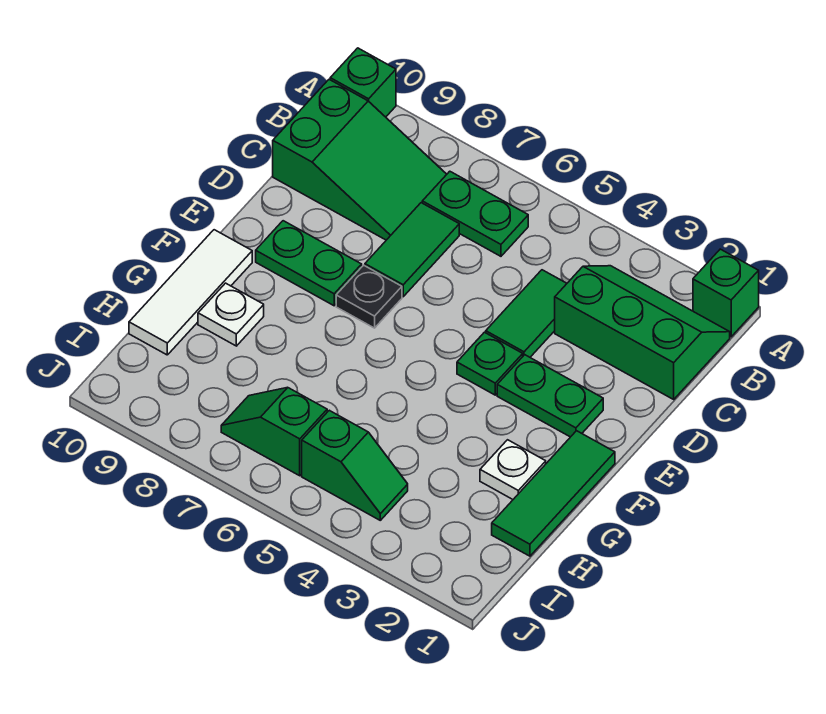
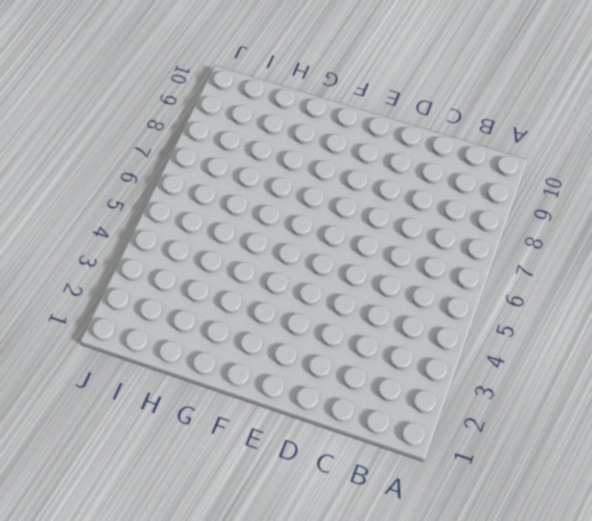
none -> green 1x1 brick [693,249,759,337]
none -> green 1x1 brick [330,48,396,117]
none -> green 2x3 slope [555,266,730,399]

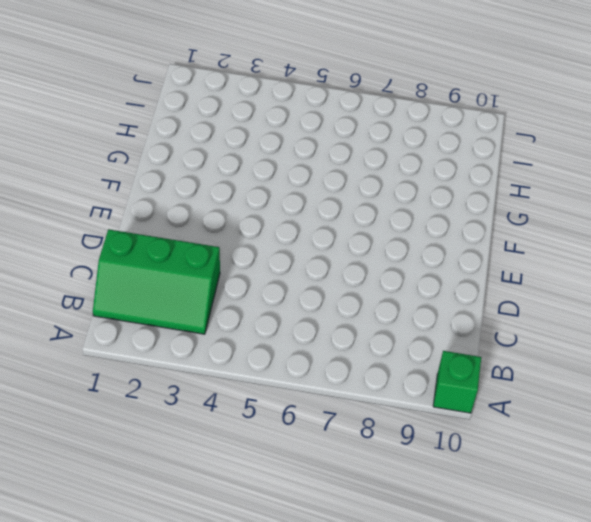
none -> green 1x1 brick [693,249,759,337]
none -> green 1x2 plate [422,171,528,256]
none -> green 2x3 slope [273,80,447,240]

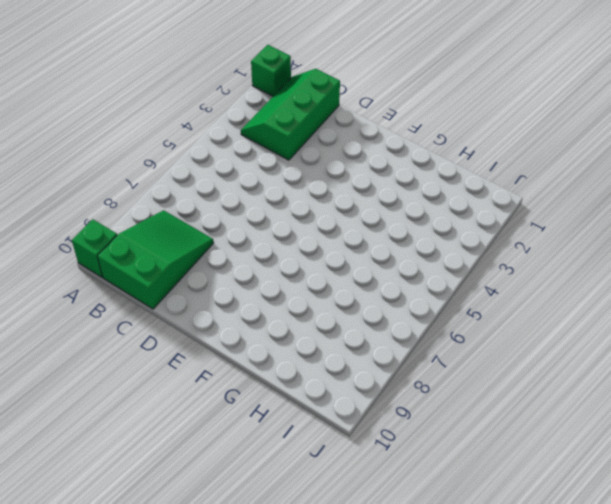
none -> green 1x2 plate [422,171,528,256]
none -> green 1x2 tile [486,270,567,357]
none -> green 1x2 tile [365,203,459,297]

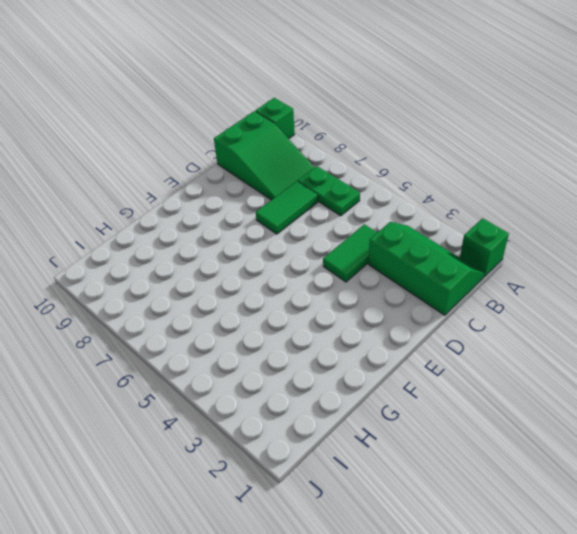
none -> green 1x2 plate [497,355,603,437]
none -> green 1x1 plate [457,332,523,395]
none -> black 1x1 plate [336,265,402,328]

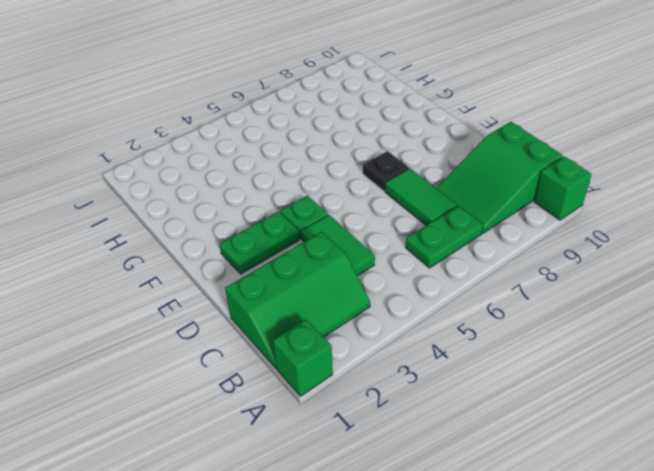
none -> green 1x2 plate [256,221,362,306]
none -> green 1x3 tile [492,431,615,556]
none -> white 1x3 tile [129,230,252,355]

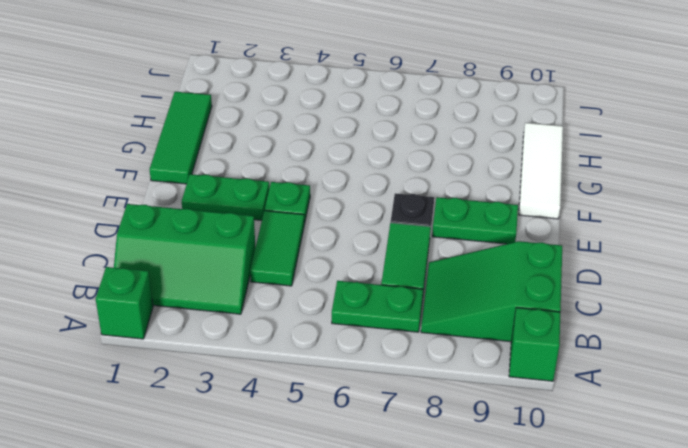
none -> white 1x1 plate [480,440,546,499]
none -> white 1x1 plate [198,283,264,346]
none -> green 1x2 slope [302,410,408,520]

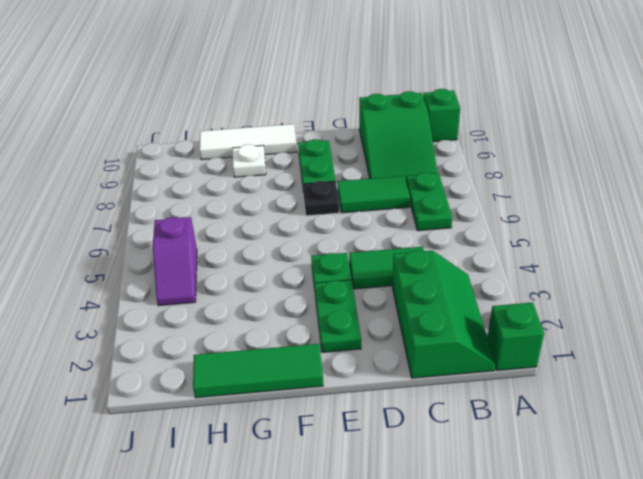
purple 1x2 slope [153,217,197,306] -> green 1x2 slope [302,410,408,520]
none -> white 1x1 plate [480,440,546,499]
none -> green 1x2 slope [221,388,327,476]

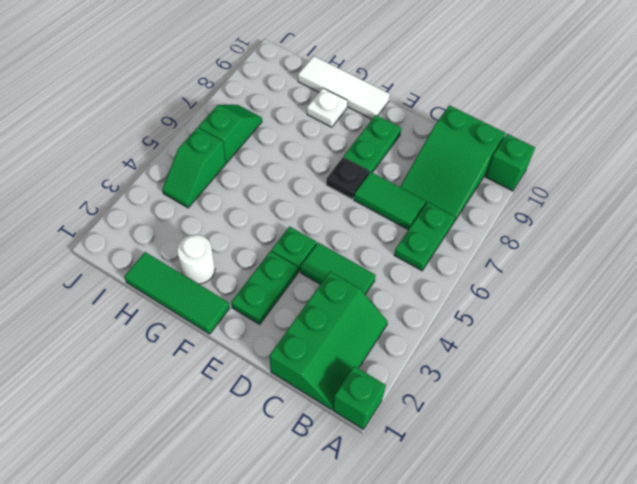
white 1x1 round brick [177,235,215,284] -> white 1x1 plate [480,440,546,499]

